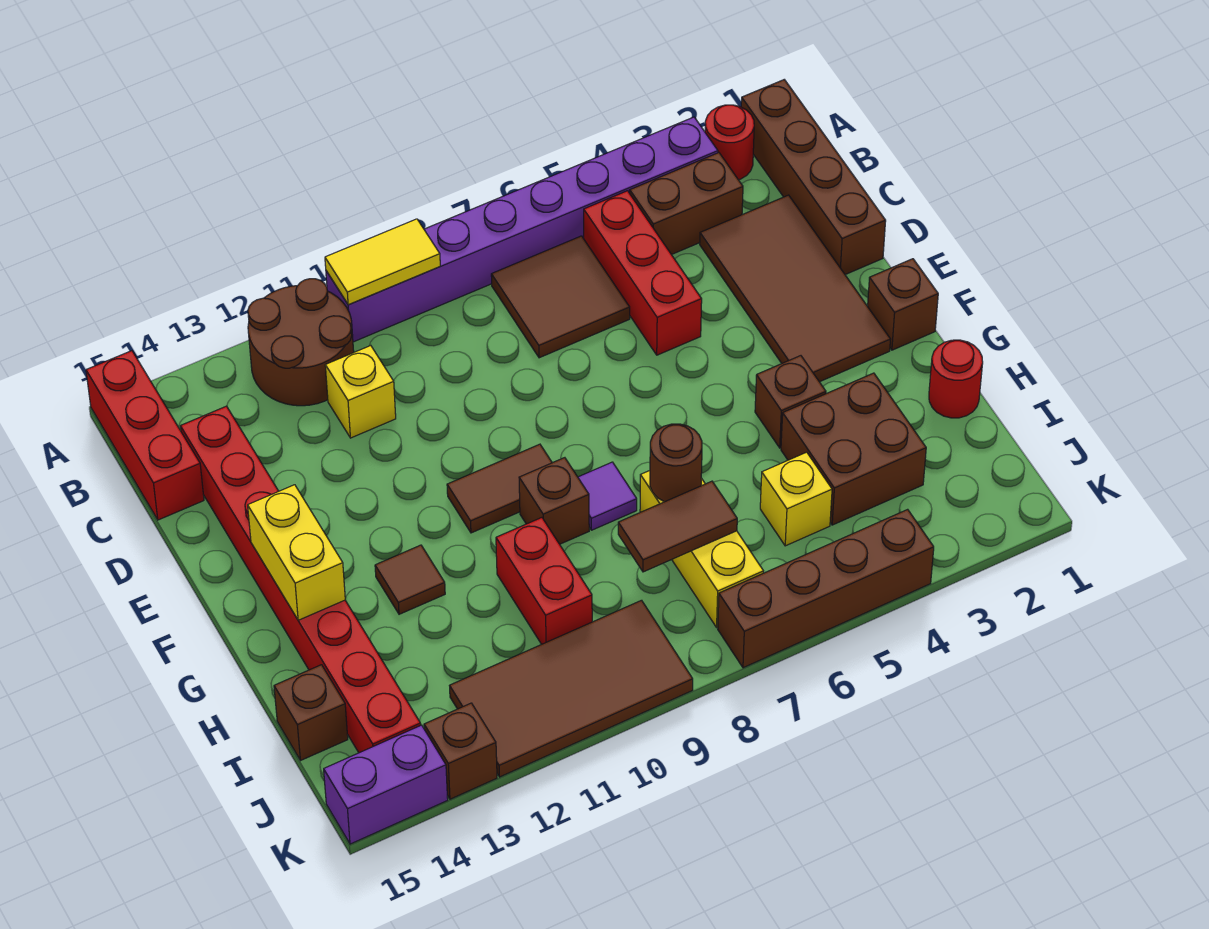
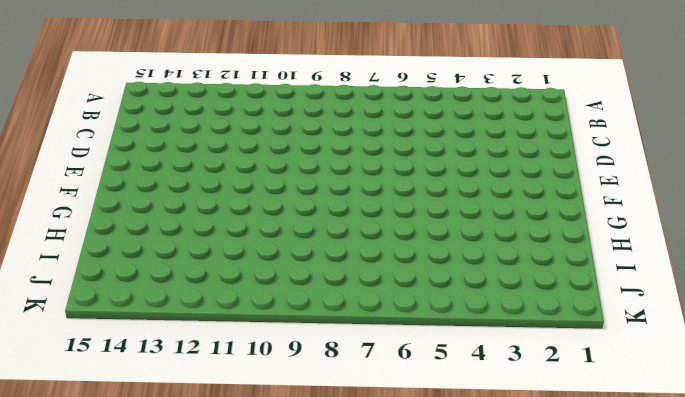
none -> brown 1x4 brick [741,80,886,275]
none -> red 1x1 round brick [705,105,754,180]
none -> purple 1x8 brick [326,117,718,342]
none -> brown 2x2 round brick [248,279,354,406]

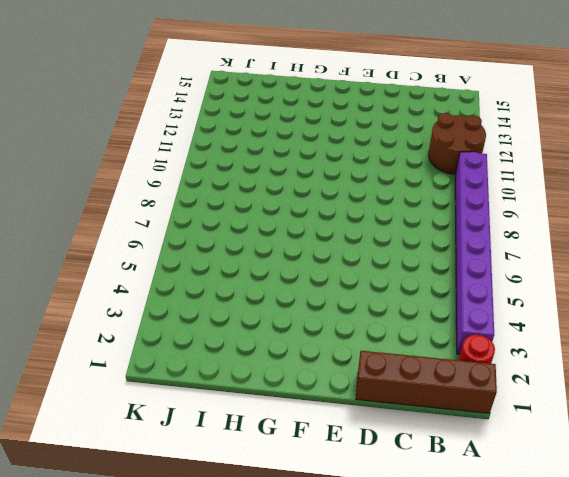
none -> red 1x3 brick [86,351,204,520]
none -> brown 1x2 brick [630,153,743,255]
none -> red 1x3 brick [584,191,702,355]
none -> brown 2x2 tile [491,236,630,358]

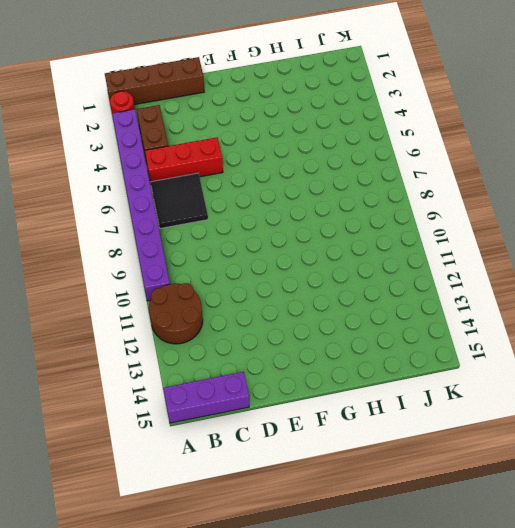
purple 1x3 brick [163,372,249,423] -> red 1x3 brick [86,351,204,520]
black 2x2 tile [151,173,208,228] -> brown 2x2 tile [491,236,630,358]
none -> brown 2x4 tile [700,195,891,382]
none -> yellow 1x1 brick [325,346,396,438]
none -> red 1x8 brick [180,406,421,753]
none -> brown 1x1 brick [868,259,938,350]

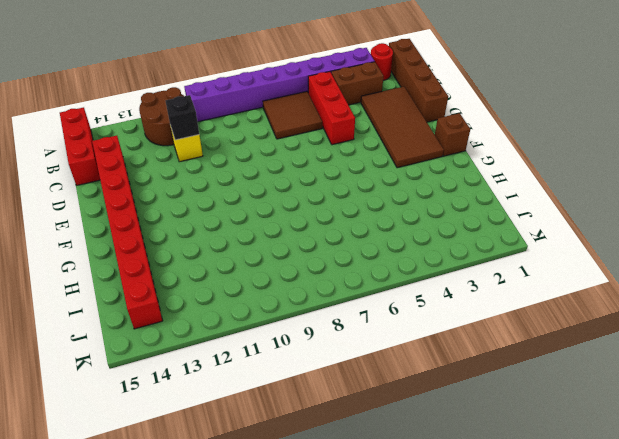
black 1x1 brick [166,95,199,140] -> none
none -> brown 1x2 tile [447,444,552,533]
none -> brown 1x1 brick [755,356,826,448]
none -> purple 1x1 tile [578,462,637,530]
none -> brown 1x1 brick [519,458,589,544]

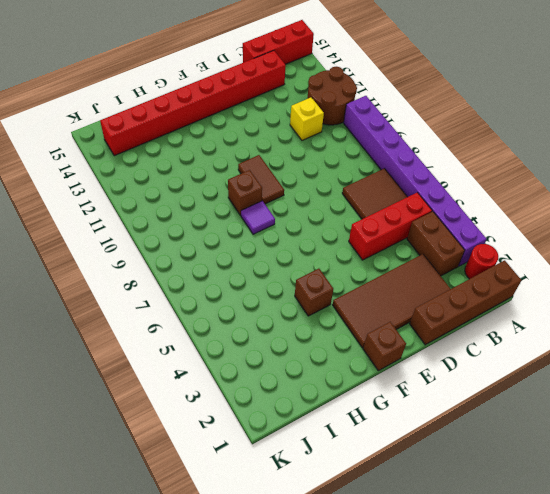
none -> brown 1x1 tile [375,545,445,614]
none -> red 1x1 round brick [929,340,983,418]
none -> brown 2x2 brick [781,373,926,525]
none -> yellow 1x3 brick [640,471,763,627]

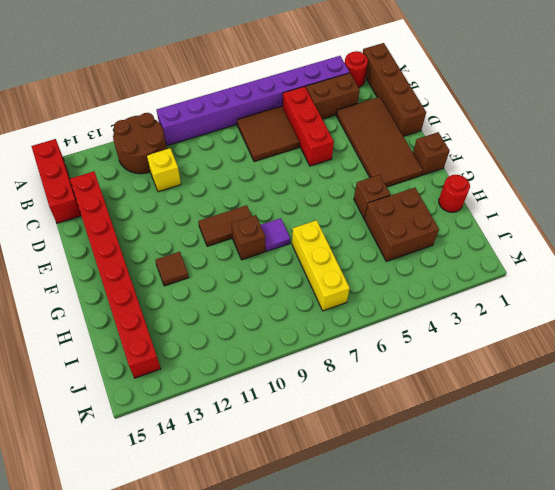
none -> red 1x2 brick [496,518,592,644]
none -> yellow 1x1 brick [760,452,832,546]
none -> brown 1x1 brick [274,665,348,760]
none -> brown 2x4 tile [450,600,693,777]

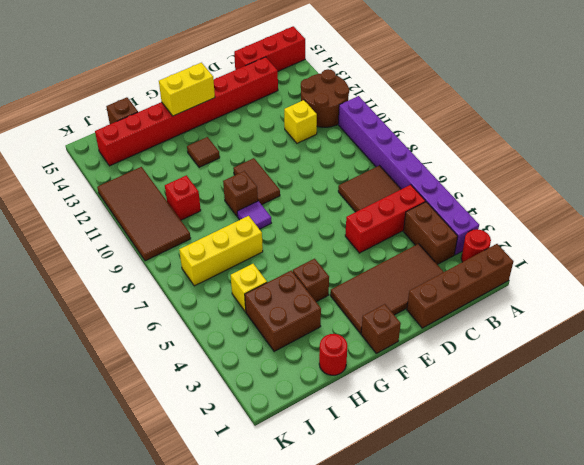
red 1x1 brick [165,175,201,220] -> red 1x2 brick [496,518,592,644]
none -> brown 1x4 brick [718,509,934,668]
none -> brown 1x1 brick [424,703,497,799]
none -> purple 1x2 brick [324,725,448,844]
none -> yellow 1x2 tile [325,219,440,305]

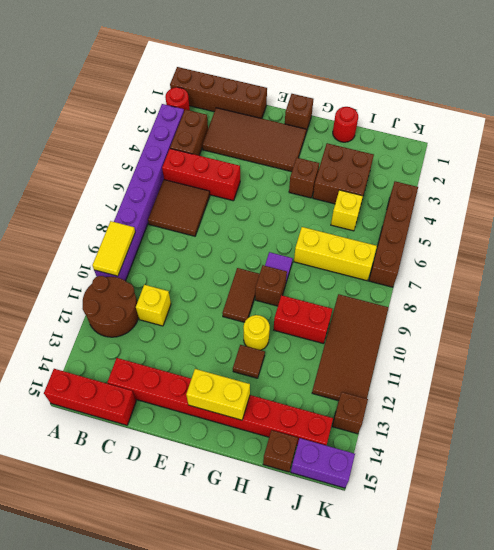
yellow 1x1 round brick [243,315,270,350] -> none
purple 1x2 brick [291,438,355,488] -> purple 1x2 brick turned to [324,725,448,844]
none -> brown 1x1 round brick [650,424,702,502]
none -> brown 1x2 tile [618,481,737,572]

